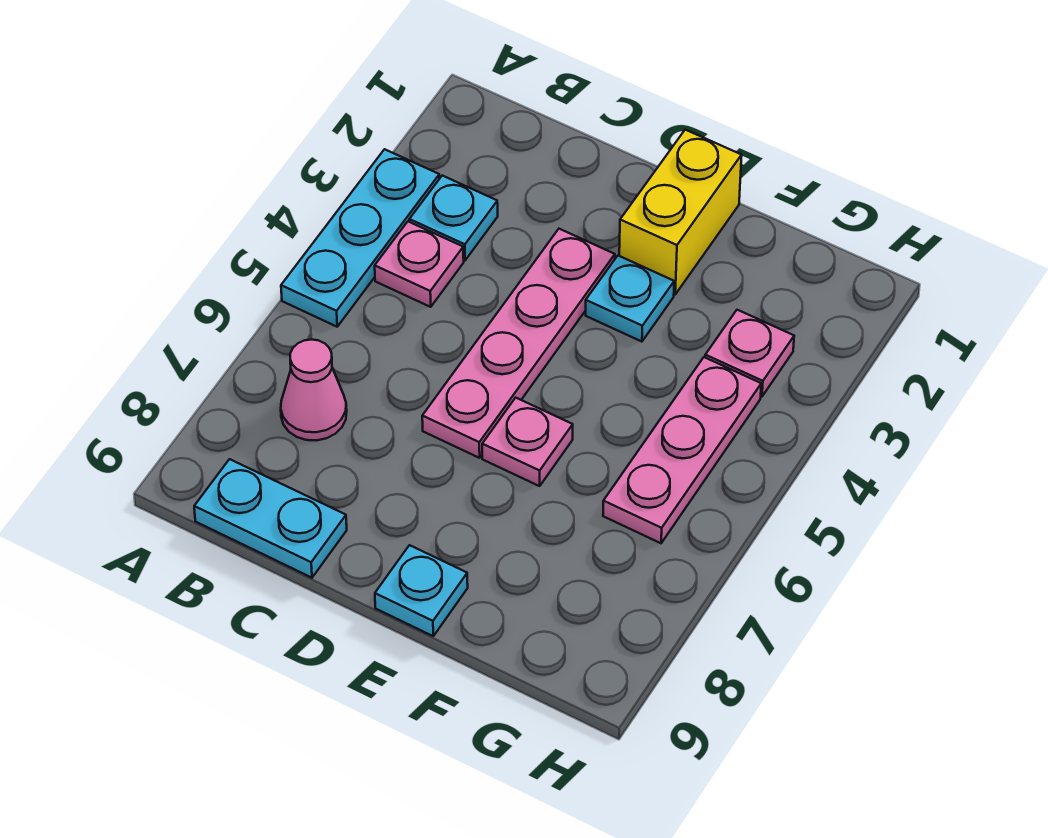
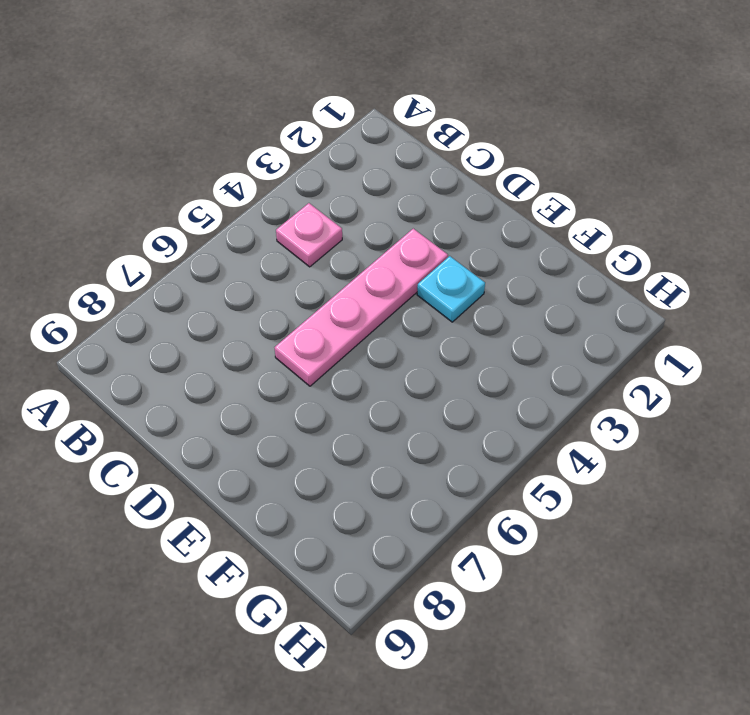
none -> cyan 1x3 plate [281,149,439,327]
none -> cyan 1x1 plate [409,176,498,260]
none -> pink 1x1 cone [281,340,347,440]

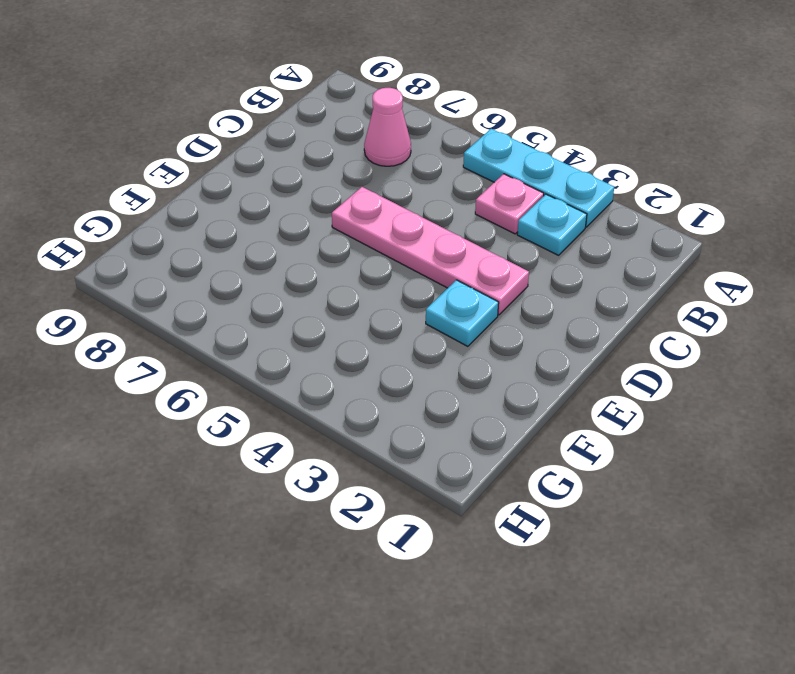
none -> cyan 1x2 plate [194,459,347,578]
none -> yellow 1x2 brick [619,130,742,294]
none -> pink 1x1 plate [482,398,573,486]

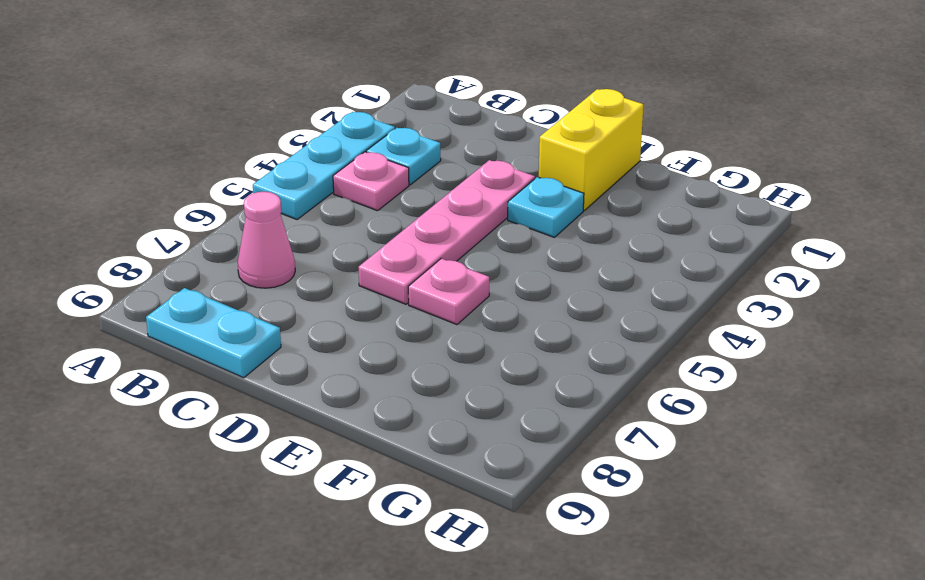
none -> cyan 1x1 plate [375,545,468,636]
none -> pink 1x1 plate [705,310,794,397]
none -> pink 1x3 plate [603,357,761,543]

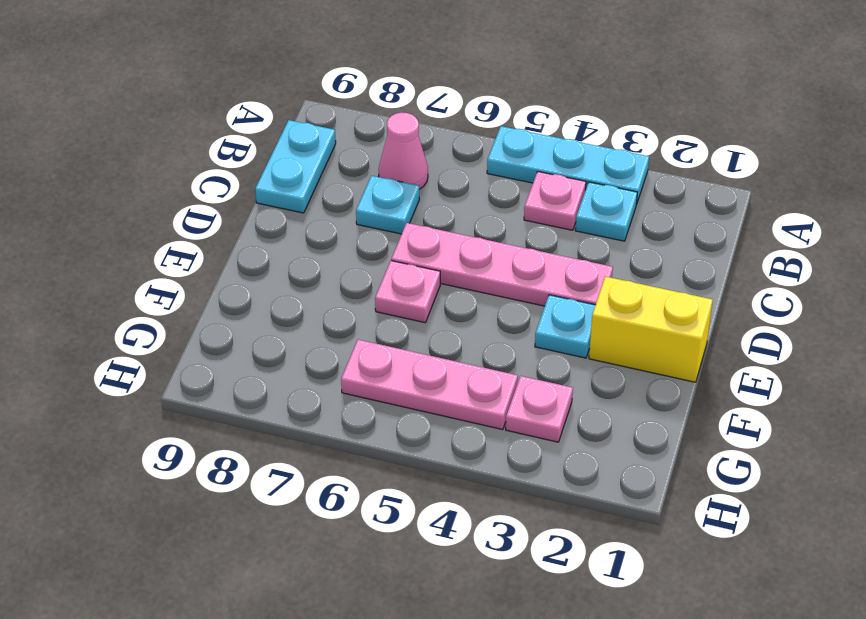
cyan 1x1 plate [356,176,419,234] -> cyan 1x1 plate moved to [375,545,468,636]

